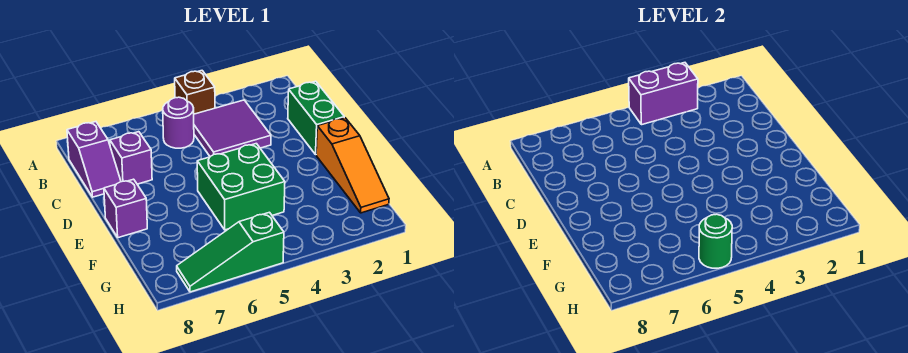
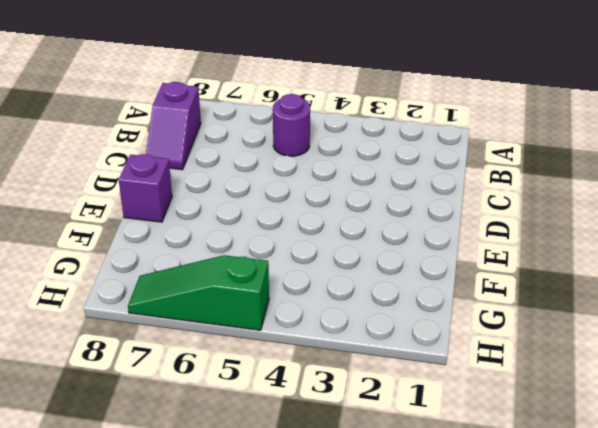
none -> brown 1x1 brick [175,71,215,114]
none -> purple 2x2 tile [194,100,271,156]
none -> green 1x2 brick [288,81,344,154]

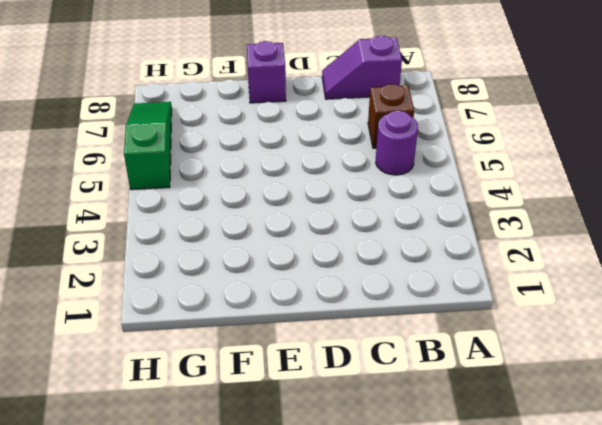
brown 1x1 brick [368,84,414,148] -> brown 1x1 brick moved to [175,71,215,114]
none -> purple 2x2 tile [194,100,271,156]
none -> green 1x2 brick [288,81,344,154]
none -> purple 1x1 brick [110,132,152,184]

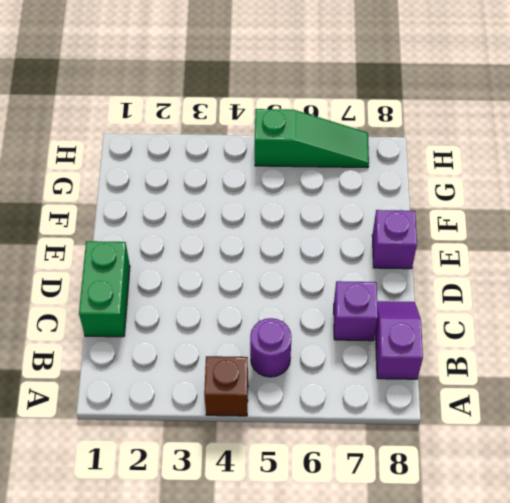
none -> purple 2x2 tile [194,100,271,156]
none -> orange 1x3 slope [316,118,389,213]
none -> green 2x2 brick [197,144,285,230]

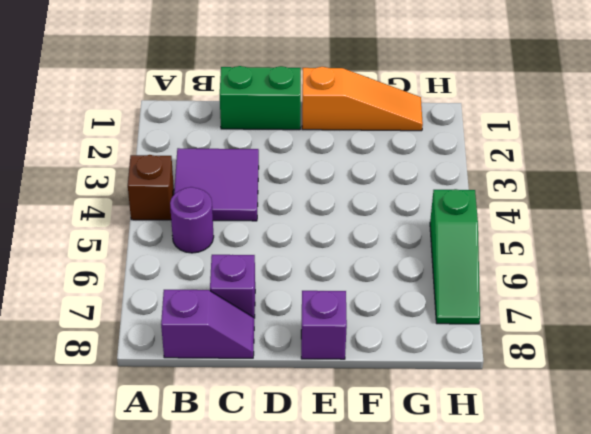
none -> green 2x2 brick [197,144,285,230]
none -> purple 1x2 brick [629,63,698,125]
none -> green 1x1 round brick [699,214,732,268]

